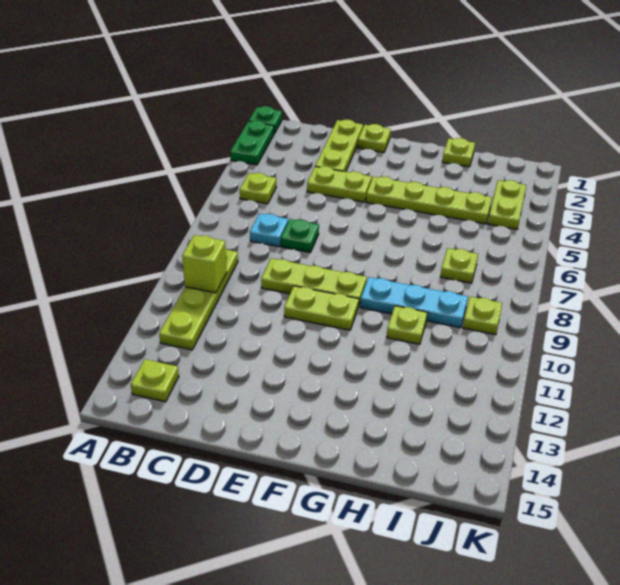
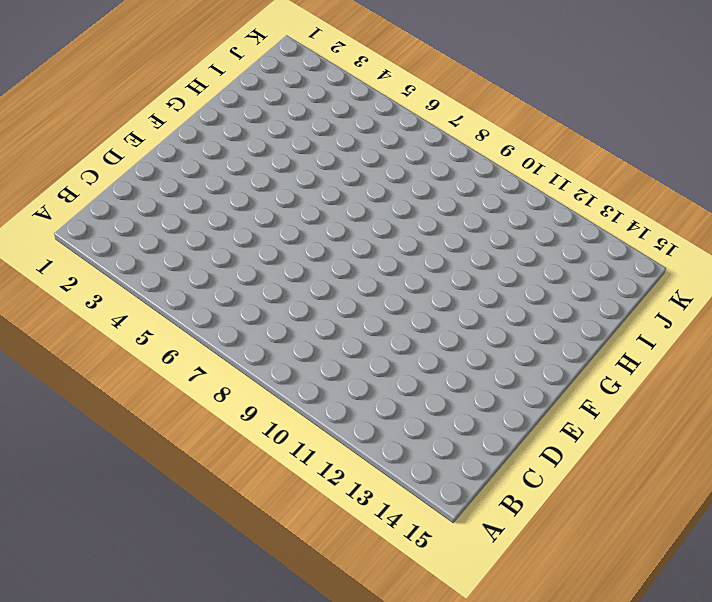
none -> green 1x1 plate [249,106,282,134]
none -> green 1x2 plate [230,121,274,165]
none -> lime 1x1 plate [240,173,276,204]

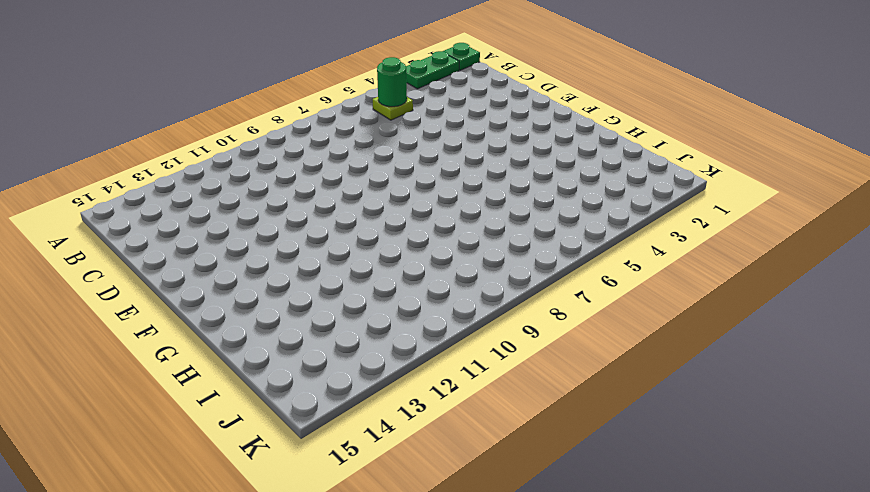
green 1x1 round brick [377,57,407,107] -> none
none -> lime 1x4 plate [159,250,238,350]
none -> lime 1x1 plate [131,359,179,402]
none -> cyan 1x1 plate [250,214,288,247]

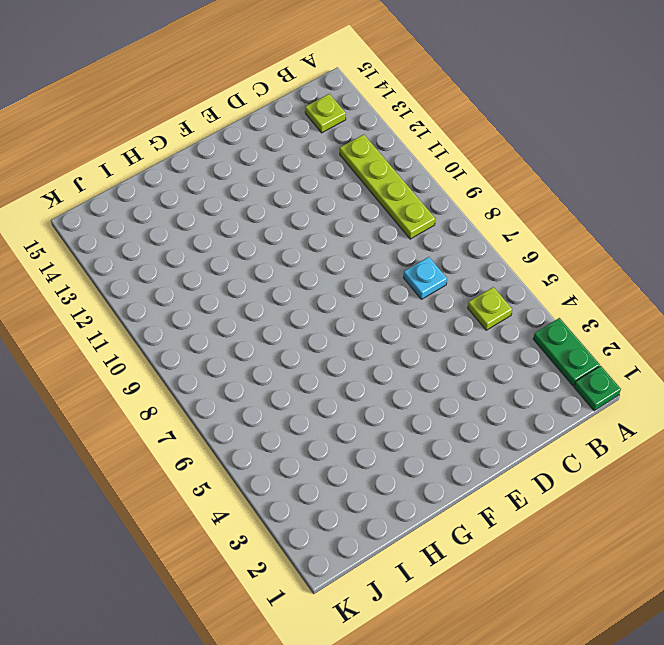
none -> lime 1x3 plate [315,120,363,172]
none -> lime 1x2 plate [307,166,372,202]
none -> green 1x1 plate [281,219,319,252]

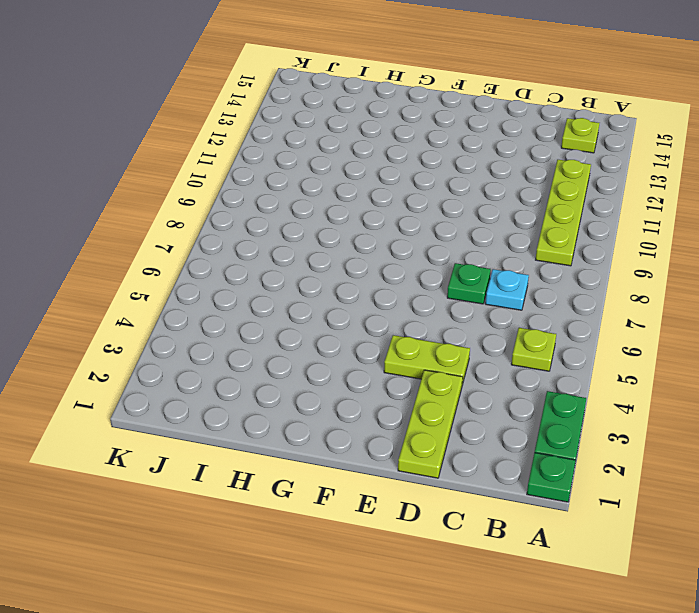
none -> lime 1x3 plate [261,258,367,307]
none -> lime 1x1 plate [358,124,391,153]
none -> lime 1x2 plate [284,286,359,330]

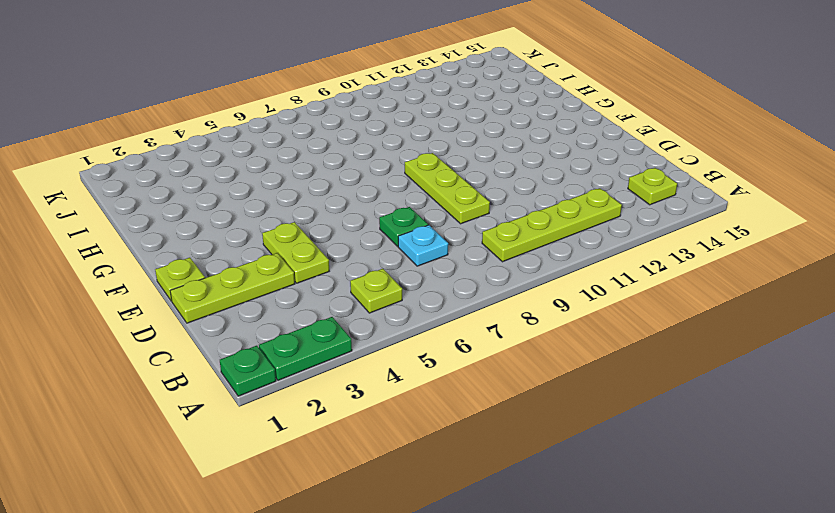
none -> lime 1x2 plate [284,286,359,330]
none -> lime 1x4 plate [366,177,492,224]
none -> cyan 1x3 plate [360,277,468,328]

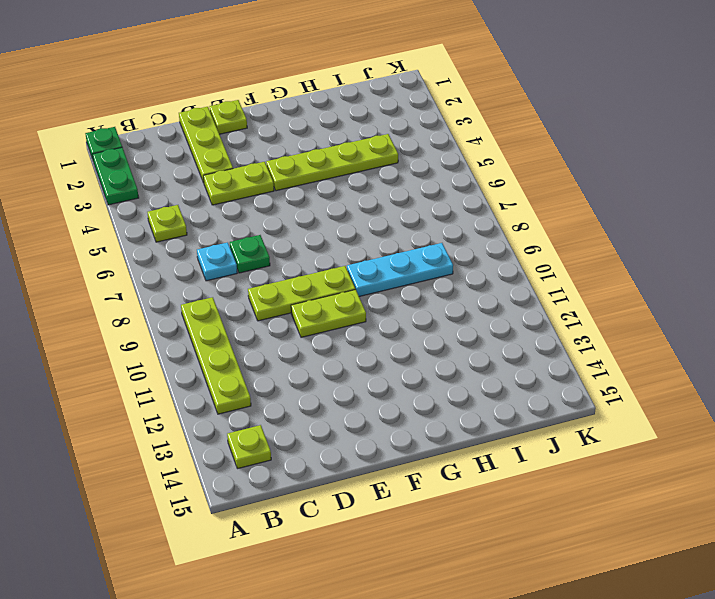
none -> lime 1x1 plate [442,138,475,167]
none -> lime 1x1 plate [387,306,427,344]
none -> lime 1x1 plate [441,248,478,283]

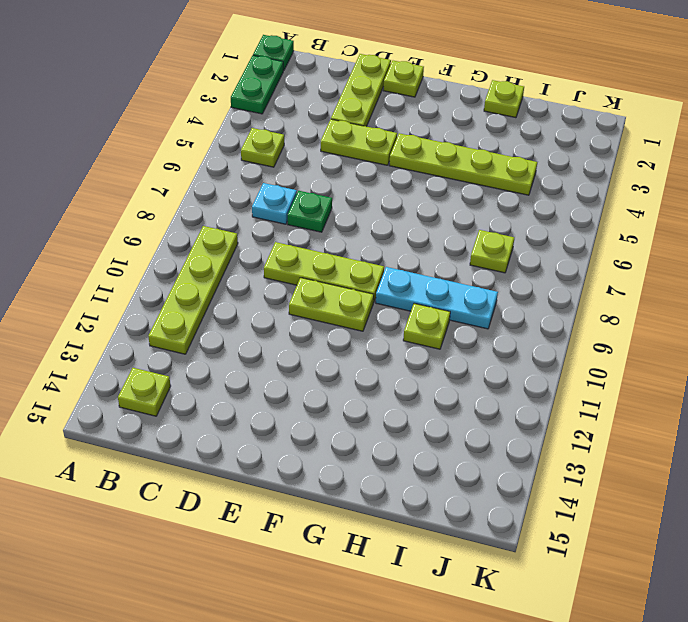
none -> lime 1x2 plate [488,180,526,229]
none -> lime 1x1 plate [463,297,502,335]
none -> lime 1x1 brick [182,235,227,293]

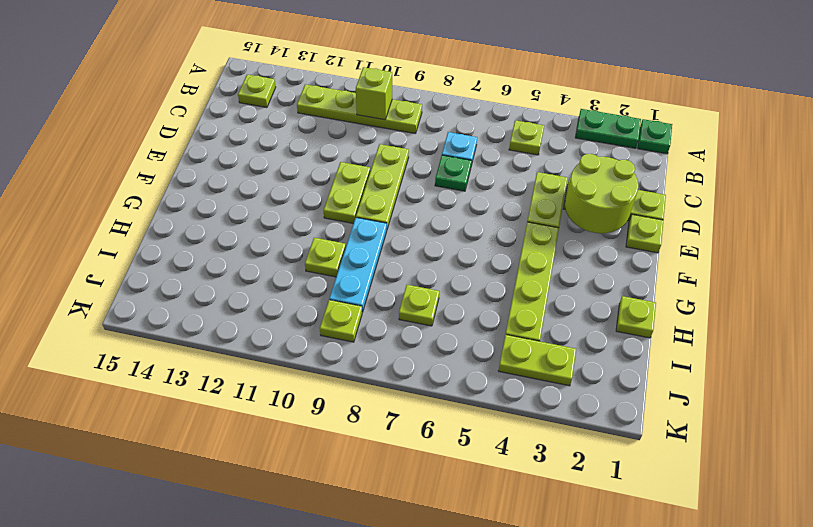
lime 2x2 round brick [565,154,638,233] -> none

